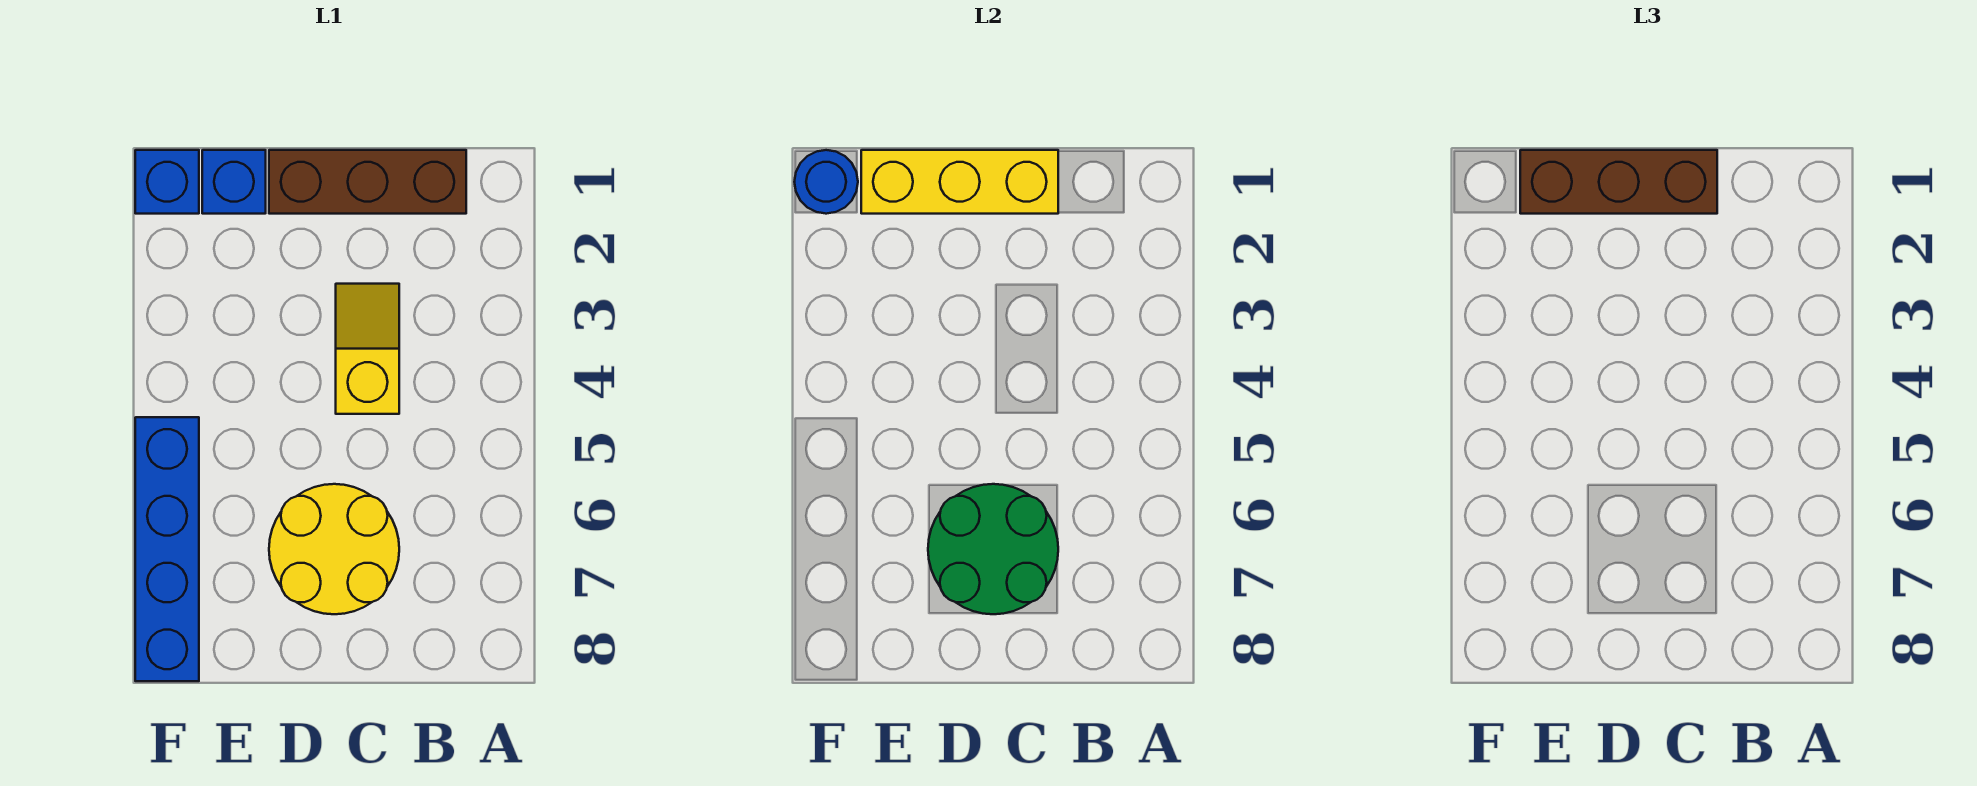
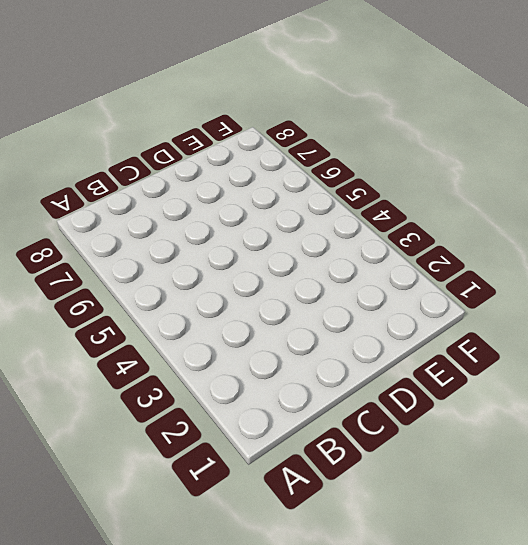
none -> brown 1x3 brick [269,150,466,214]
none -> yellow 1x2 slope [336,284,399,414]

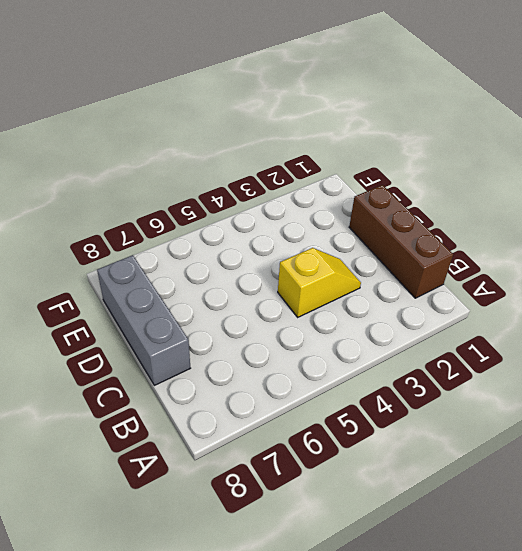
grey 1x3 brick [97,255,190,385] -> none
none -> yellow 2x2 round brick [269,484,399,614]
none -> blue 1x1 brick [202,150,266,214]

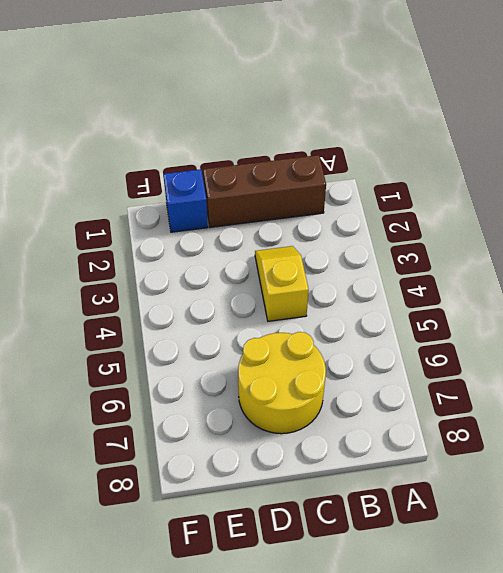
none -> blue 1x1 brick [135,150,199,214]
none -> blue 1x4 brick [135,417,199,681]

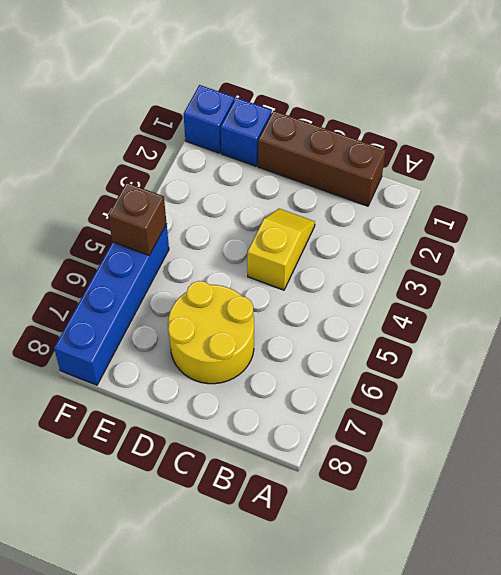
brown 1x1 brick [108,183,167,255] -> none
none -> yellow 1x3 brick [861,150,1058,214]
none -> green 2x2 round brick [928,484,1058,614]

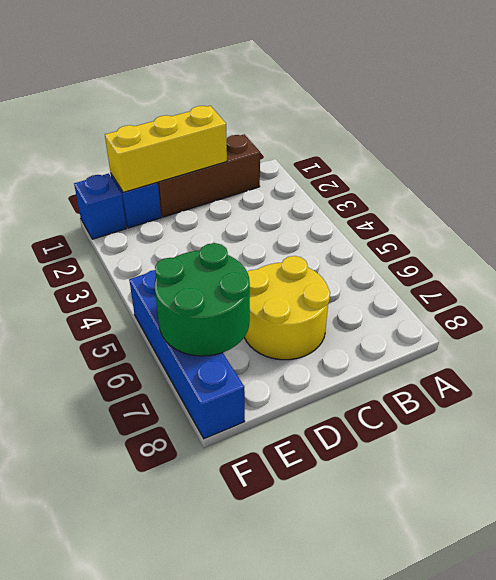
green 2x2 round brick [155,243,250,356] -> green 2x2 round brick moved to [928,484,1058,614]
none -> yellow 1x2 slope [336,284,399,414]
none -> blue 1x1 round brick [794,150,858,214]

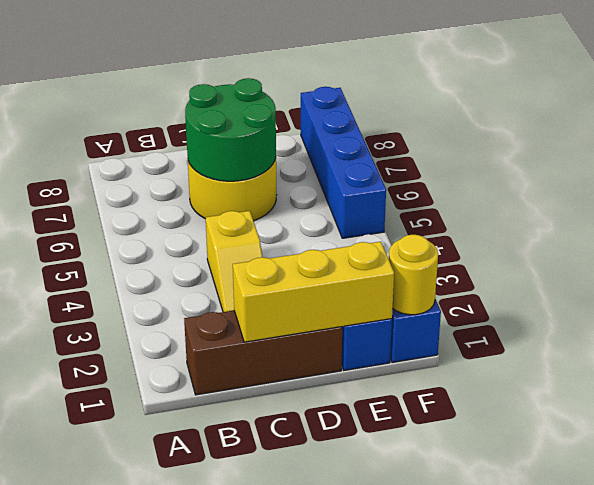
yellow 1x1 round brick [389,235,438,315] -> blue 1x1 round brick [794,150,858,214]
none -> brown 1x3 brick [1520,150,1717,214]

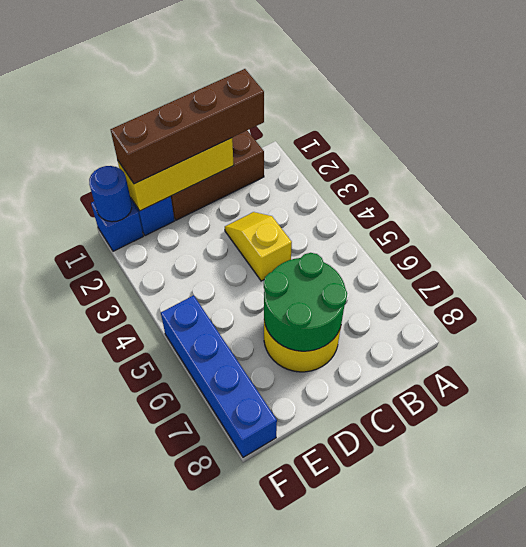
brown 1x4 brick [110,69,264,184] -> brown 1x3 brick [1520,150,1717,214]

